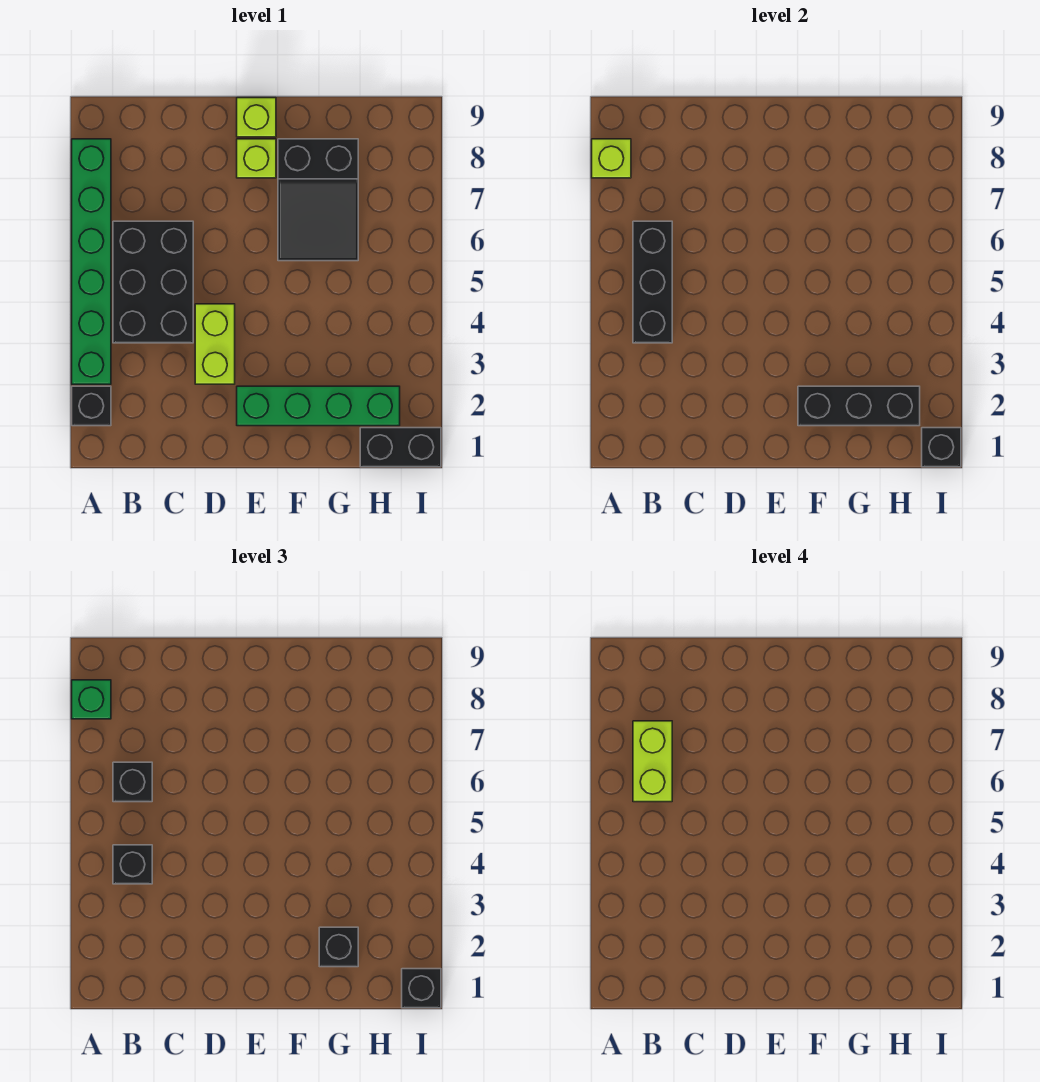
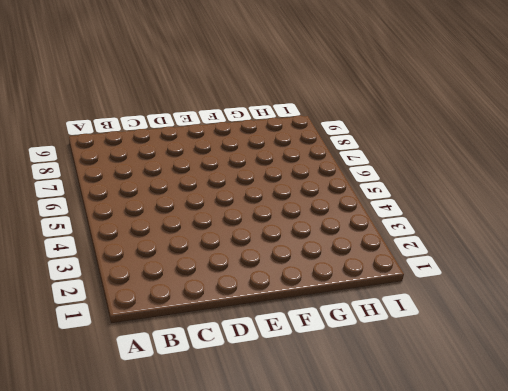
none -> black 1x1 brick [72,386,111,426]
none -> green 1x6 brick [72,139,111,384]
none -> black 2x3 brick [113,221,193,343]

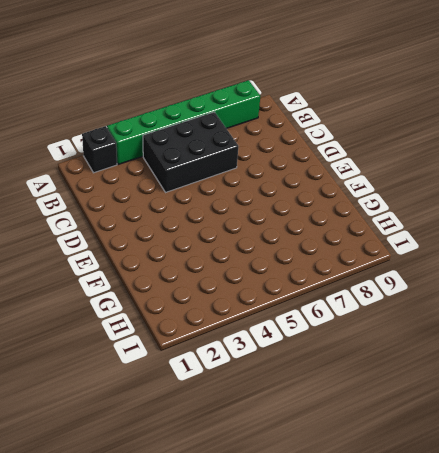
none -> lime 1x2 brick [195,304,235,384]
none -> green 1x4 brick [237,386,400,426]
none -> lime 1x1 brick [237,139,276,178]

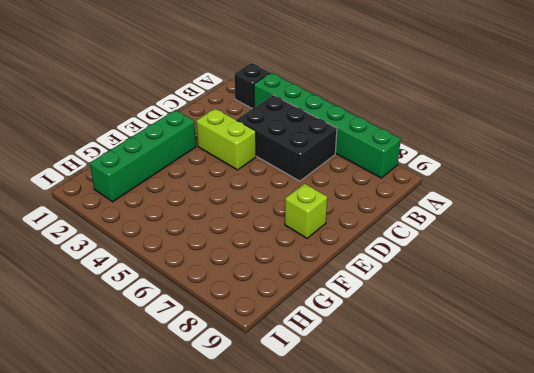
none -> lime 1x1 brick [237,98,276,137]
none -> black 2x3 slope [278,139,358,261]
none -> black 1x2 brick [360,428,441,467]

